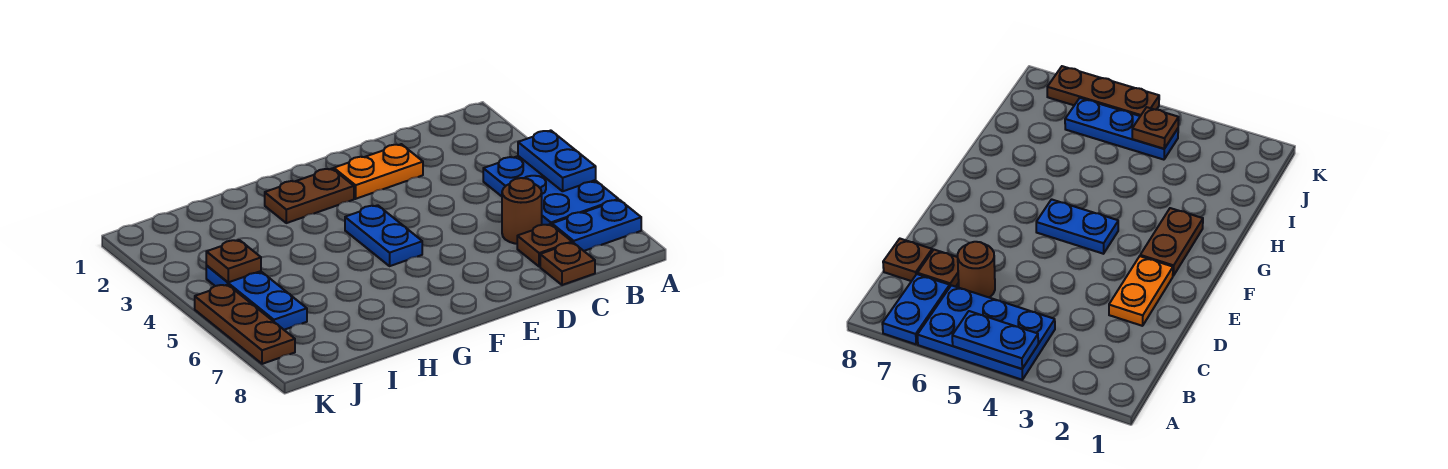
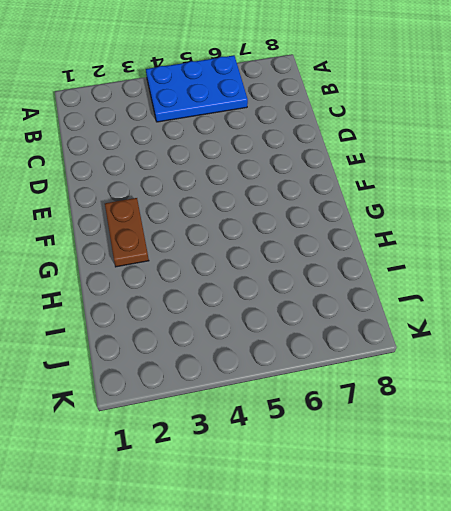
none -> blue 1x2 plate [552,200,641,251]
none -> brown 1x1 round brick [502,178,542,244]
none -> brown 1x1 plate [517,224,572,267]

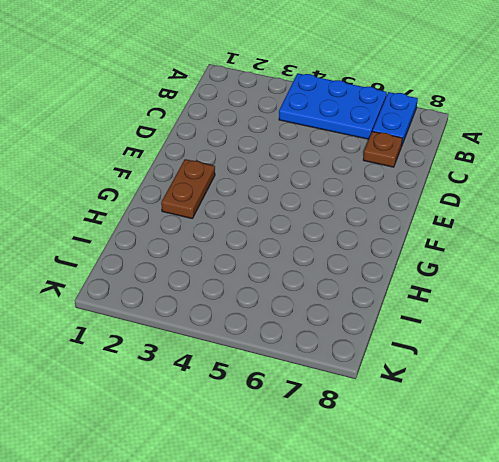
none -> brown 1x1 round brick [502,178,542,244]
none -> brown 1x1 plate [540,243,595,285]
none -> orange 1x2 plate [334,144,423,199]

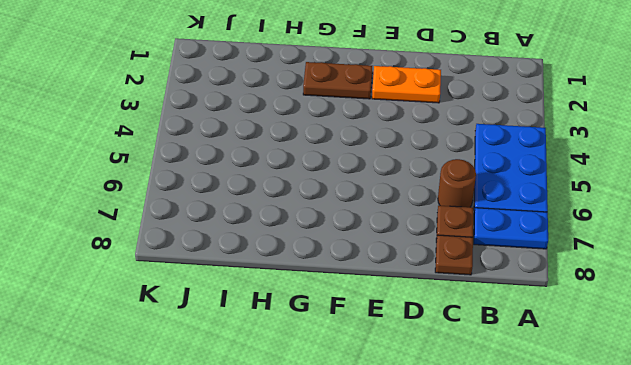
none -> blue 1x2 plate [345,205,422,266]
none -> blue 1x3 plate [206,266,307,330]
none -> brown 1x3 plate [195,285,295,364]

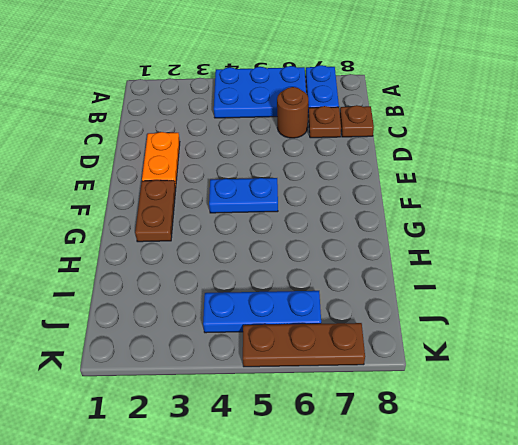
none -> blue 1x2 plate [518,131,596,191]
none -> brown 1x1 plate [206,240,261,282]

